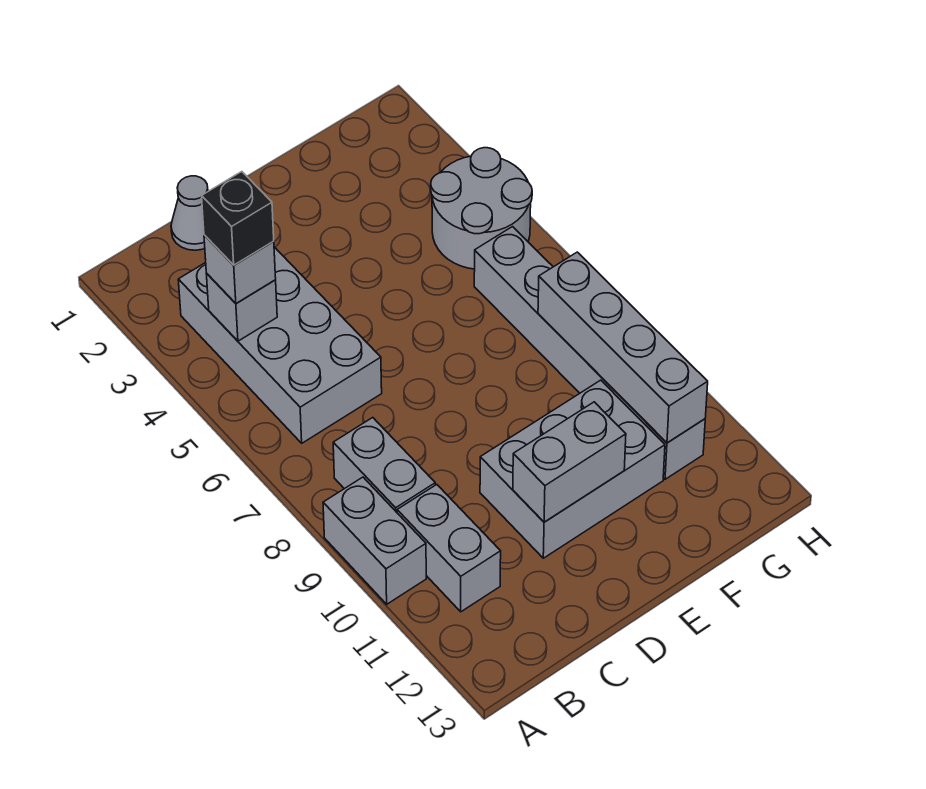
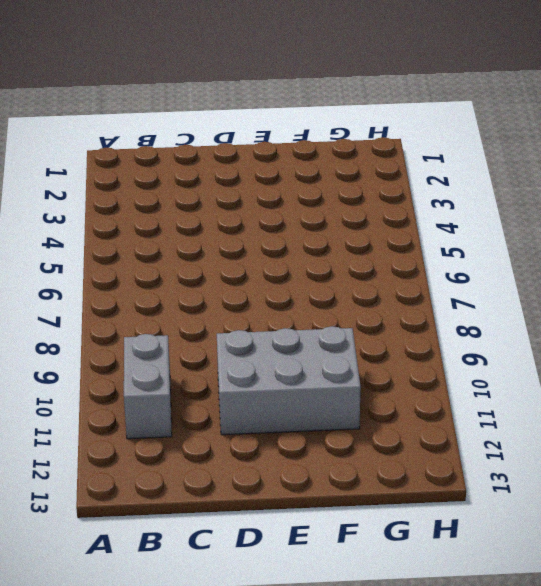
none -> grey 1x2 brick [323,477,426,604]
none -> grey 2x4 brick [178,247,382,443]
none -> grey 1x2 brick [333,418,435,512]

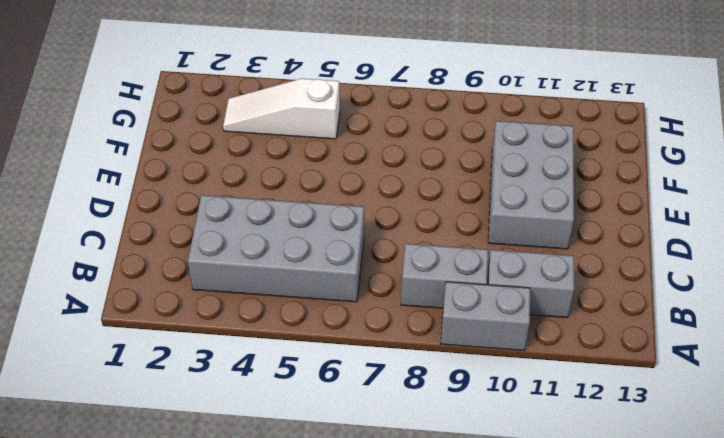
white 1x3 slope [223,79,340,139] -> grey 2x2 round brick [431,148,532,269]
none -> grey 1x1 cone [171,176,208,250]
none -> grey 1x6 brick [474,227,705,479]
none -> grey 1x1 brick [206,273,277,341]

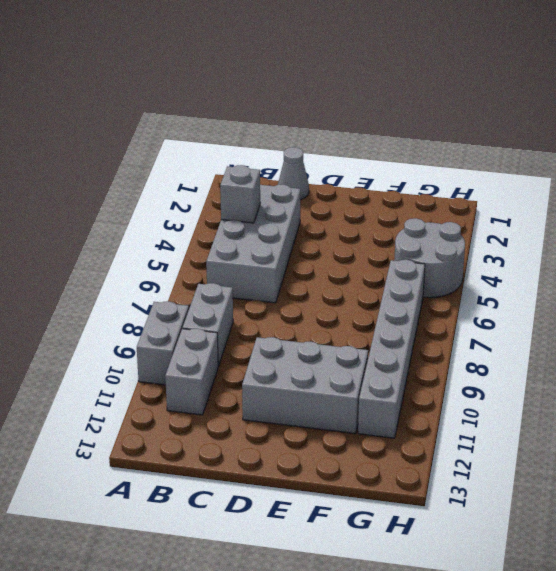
none -> grey 1x2 brick [513,402,626,522]
none -> grey 1x4 brick [538,252,708,443]
none -> grey 1x1 brick [204,235,276,303]

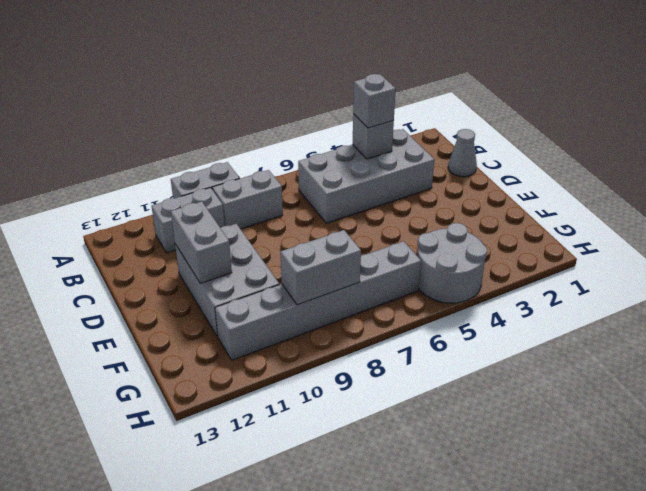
grey 1x2 brick [281,230,361,305] -> grey 1x4 brick [538,252,708,443]
none -> black 1x1 brick [202,172,274,265]

